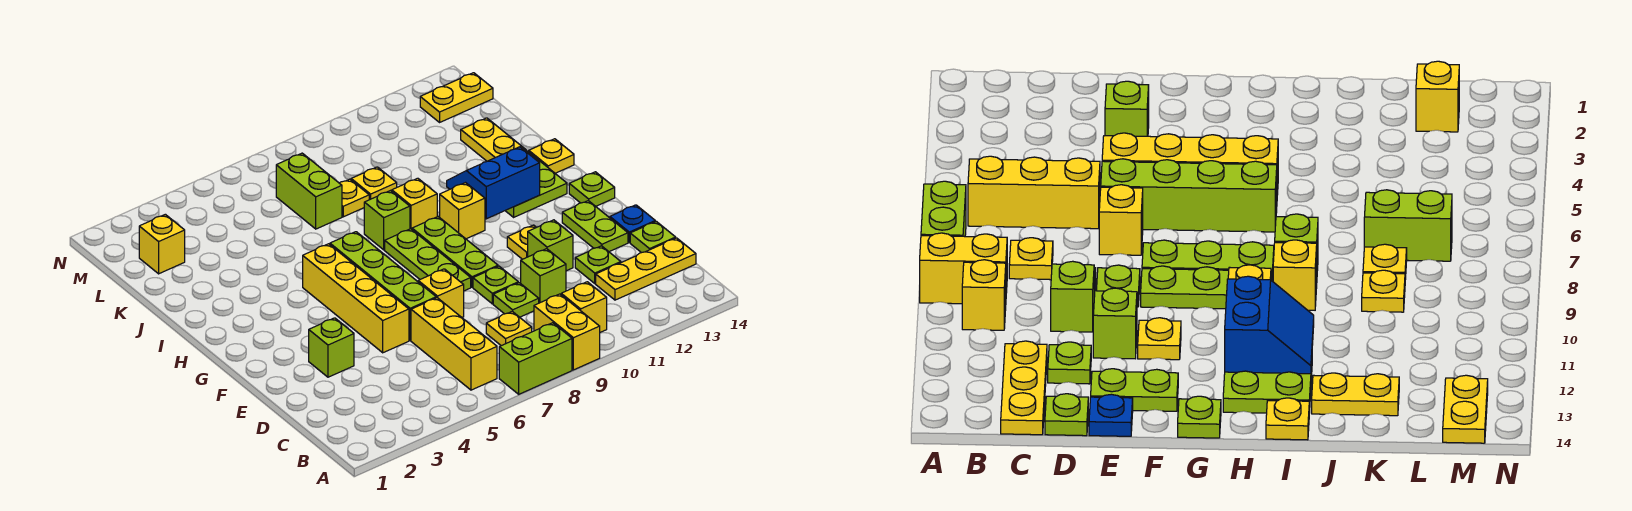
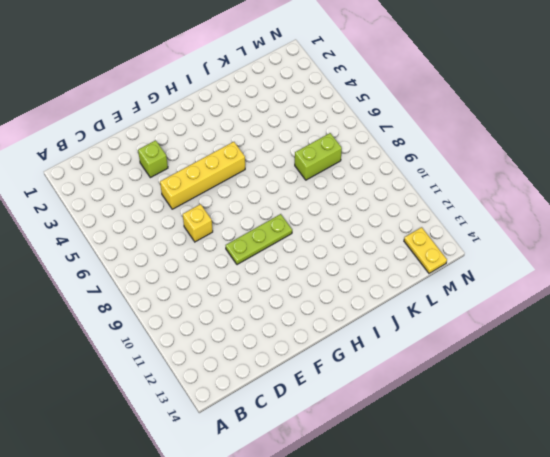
none -> lime 1x2 brick [499,323,572,394]
none -> yellow 1x2 brick [534,294,600,370]
none -> yellow 1x3 brick [411,298,497,390]
none -> yellow 1x1 brick [561,282,607,332]

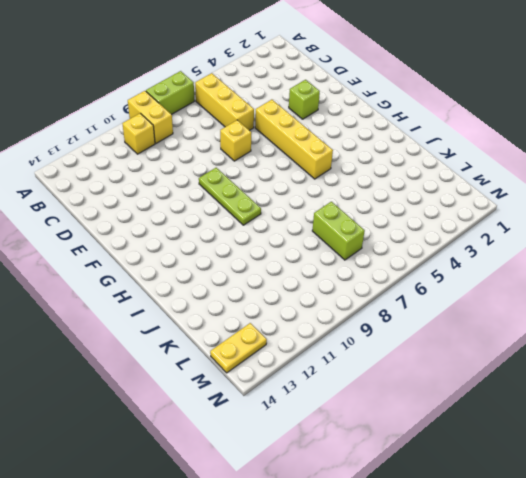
none -> yellow 1x1 plate [486,311,532,346]
none -> yellow 1x3 plate [596,238,696,300]
none -> lime 1x1 plate [493,283,539,317]
none -> lime 1x1 brick [521,249,566,303]

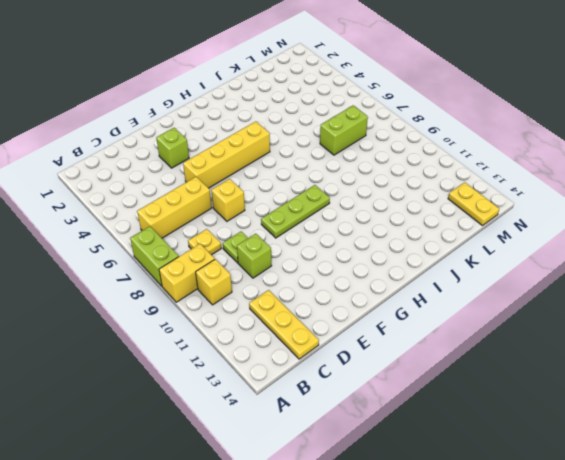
none -> lime 1x1 plate [575,246,621,283]
none -> lime 1x1 plate [630,221,676,253]
none -> lime 1x4 brick [330,232,436,341]
none -> lime 1x1 plate [473,266,518,304]

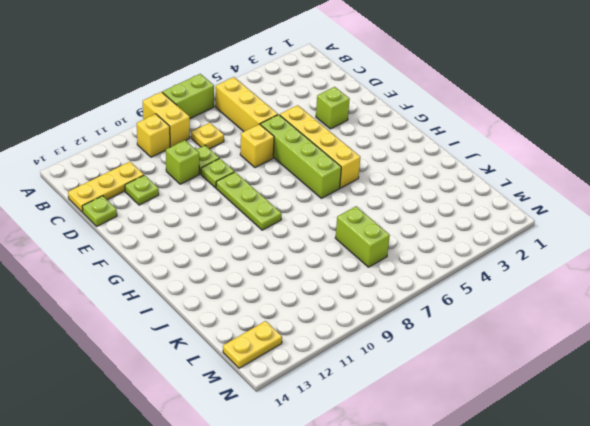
none -> lime 1x1 brick [528,220,573,271]
none -> lime 1x2 plate [562,201,628,252]
none -> blue 1x1 plate [610,205,655,242]
none -> lime 1x3 plate [385,229,471,291]

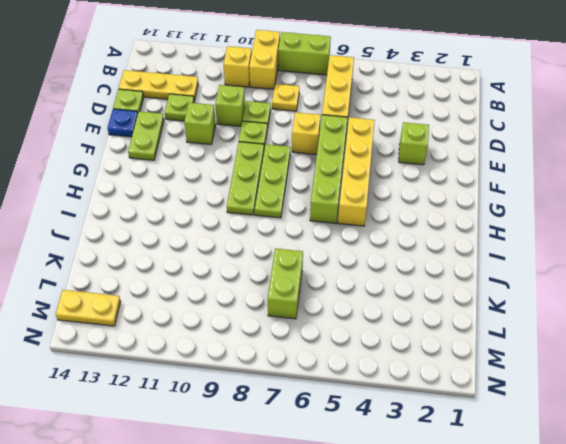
none -> yellow 1x1 plate [507,225,536,259]
none -> lime 1x1 plate [569,172,615,206]
none -> yellow 1x1 brick [440,183,485,239]
none -> lime 2x2 plate [505,151,567,217]

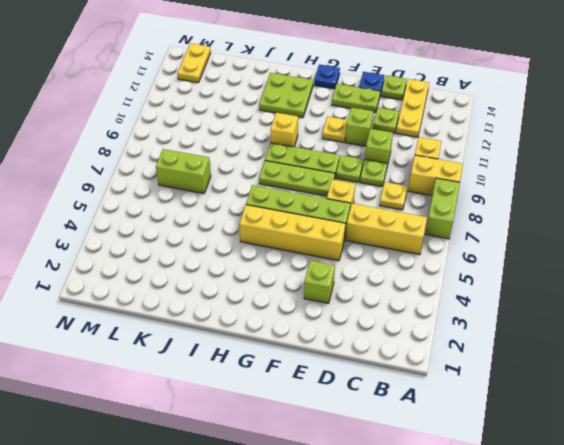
blue 1x1 plate [314,65,340,89] -> lime 1x1 plate [569,172,615,206]
none -> lime 1x1 brick [364,191,410,250]
none -> yellow 1x1 brick [392,178,437,229]
none -> yellow 1x1 plate [529,139,574,173]
none -> yellow 1x2 plate [461,118,526,161]

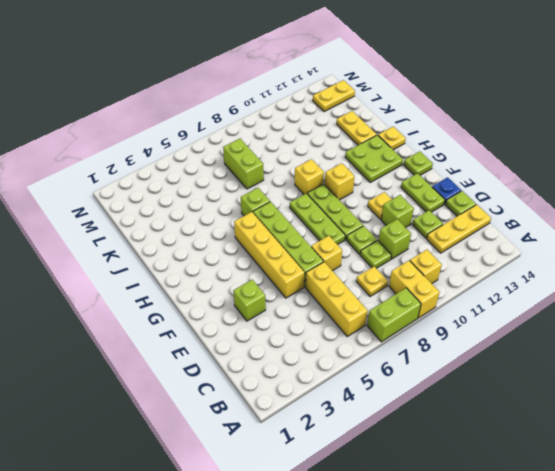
lime 1x1 brick [241,188,270,216] -> lime 1x1 brick moved to [364,191,410,250]
none -> yellow 1x1 plate [340,179,369,217]
none -> yellow 1x1 plate [351,167,397,200]
none -> yellow 1x1 brick [139,214,185,274]
none -> blue 2x2 slope [447,147,540,219]

